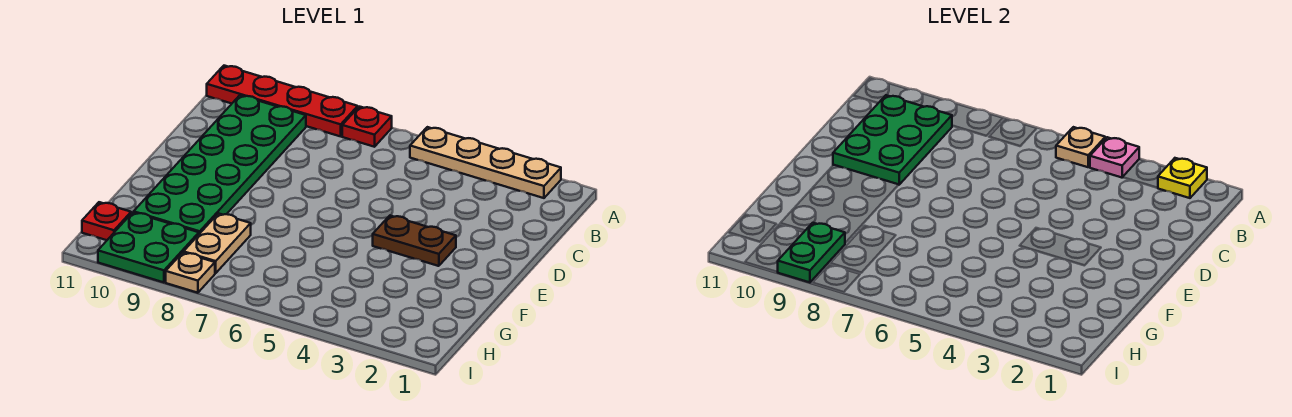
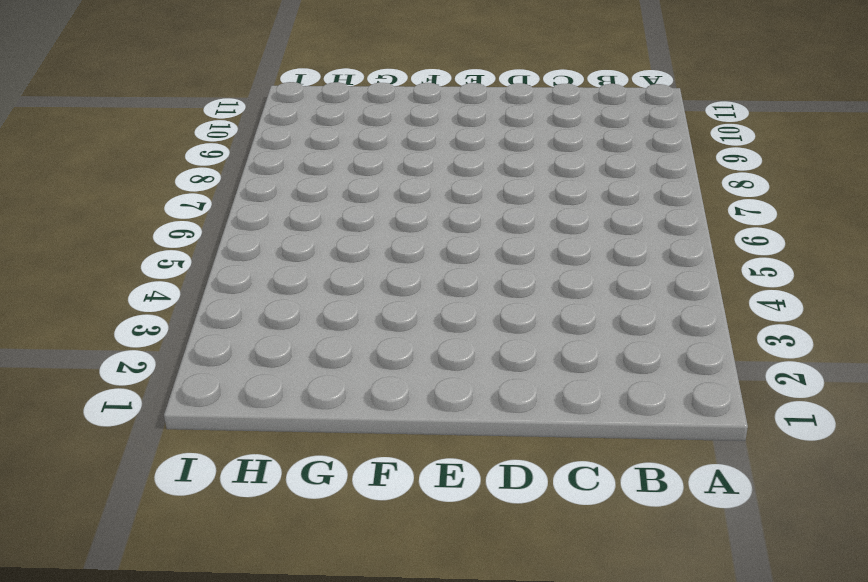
none -> tan 1x4 plate [410,127,561,198]
none -> red 1x1 plate [342,107,392,147]
none -> red 1x4 plate [207,66,358,136]

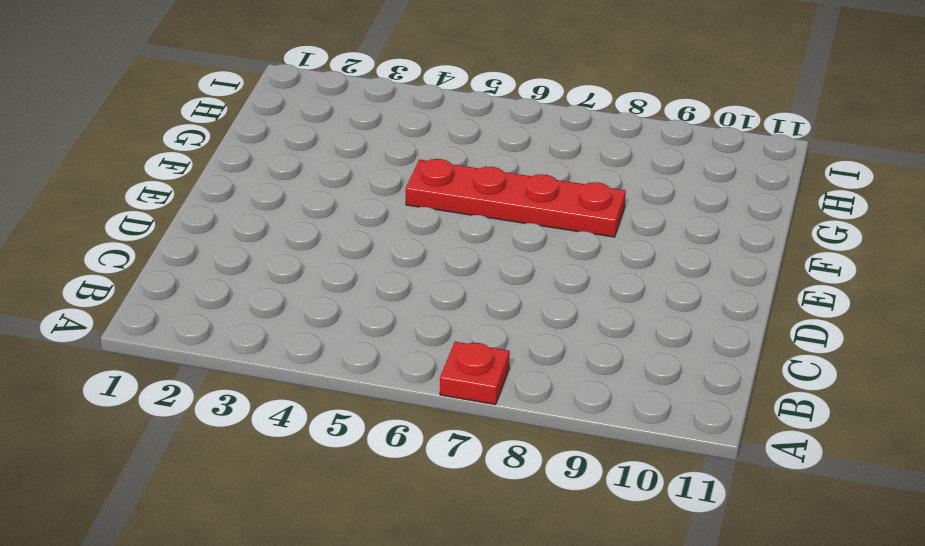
red 1x4 plate [406,159,626,237] -> red 1x4 plate moved to [207,66,358,136]
none -> tan 1x4 plate [410,127,561,198]
none -> green 2x6 plate [134,95,306,234]
none -> brown 1x2 plate [373,216,456,266]

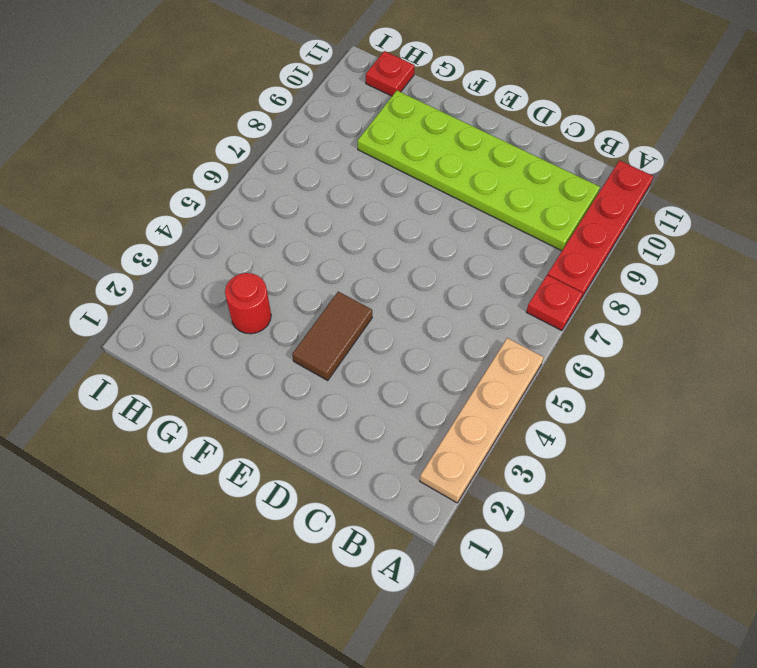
lime 2x6 plate [358,91,600,251] -> green 2x6 plate [134,95,306,234]
brown 1x2 tile [292,291,372,380] -> brown 1x2 plate [373,216,456,266]
red 1x1 round brick [225,273,271,334] -> none
none -> tan 1x2 plate [184,213,251,273]
none -> green 2x2 plate [98,212,199,282]
none -> tan 1x1 plate [166,253,215,293]

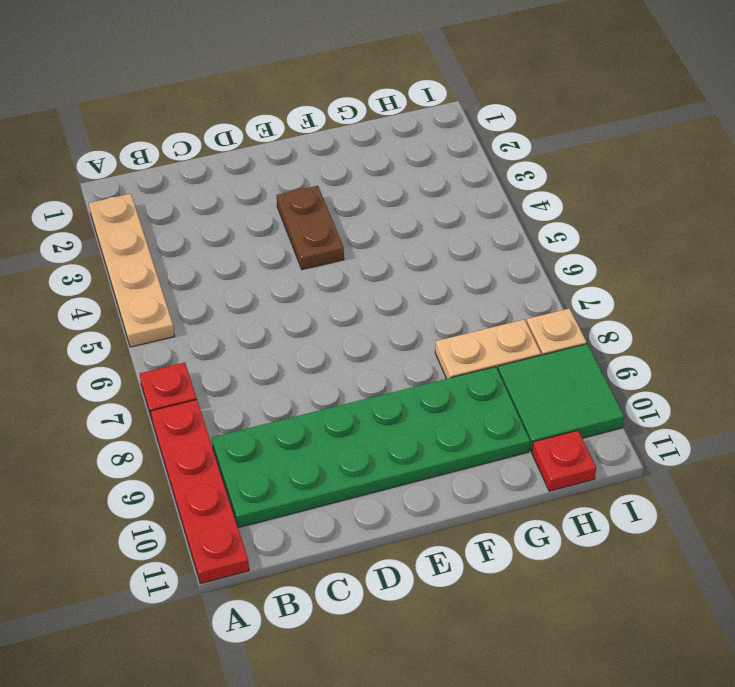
green 2x2 tile [498,344,624,451] -> green 2x2 plate [98,212,199,282]
none -> yellow 1x1 plate [1158,158,1207,198]
none -> pink 1x1 plate [1090,137,1139,178]
none -> tan 1x1 plate [1056,127,1105,167]

